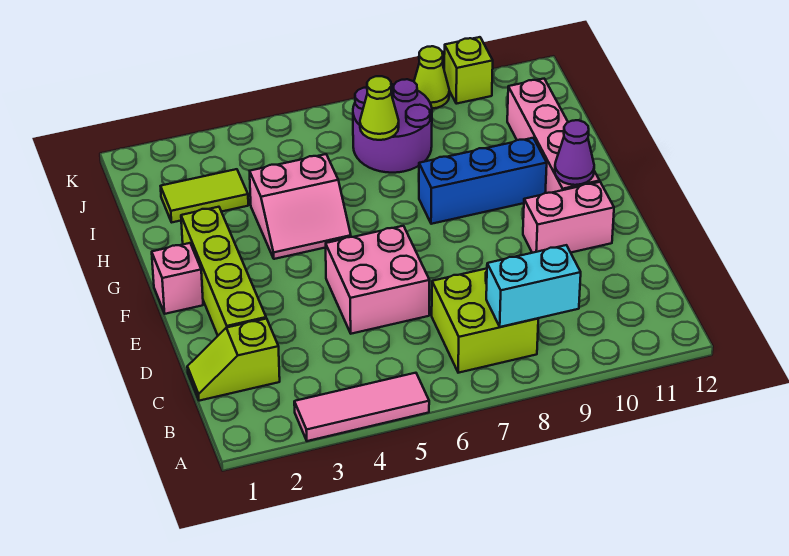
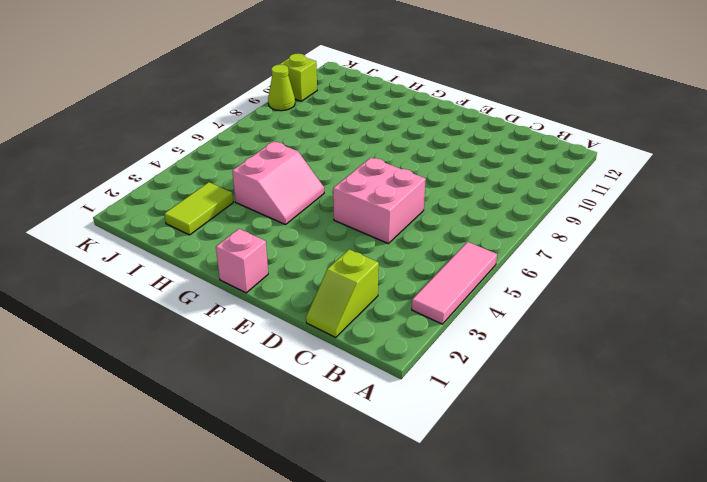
none -> lime 2x2 brick [432,269,538,373]
none -> lime 1x4 brick [181,207,266,335]
none -> pink 1x2 brick [523,182,614,253]

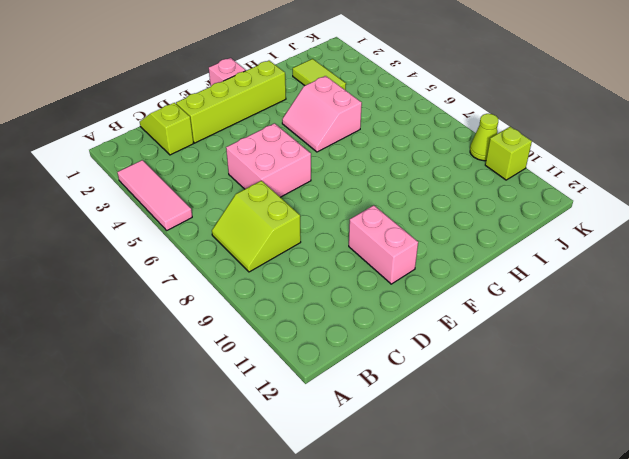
lime 2x2 slope [212,181,301,272] -> lime 2x2 brick [432,269,538,373]
none -> pink 1x4 brick [507,79,600,193]
none -> blue 1x3 brick [419,138,547,224]
none -> purple 2x2 round brick [353,79,432,173]

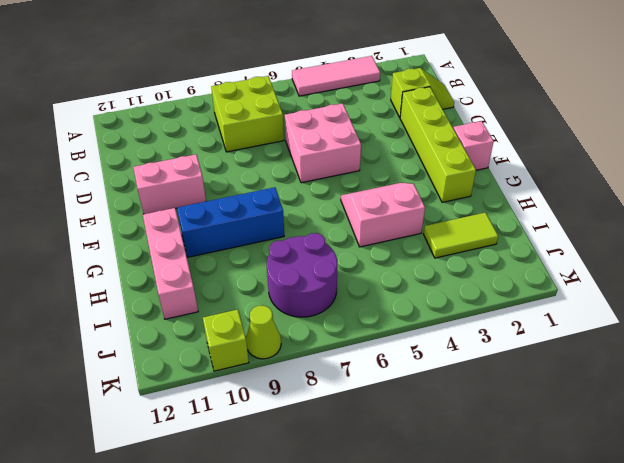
pink 1x3 brick [143,208,198,319] -> pink 1x4 brick [507,79,600,193]
none -> cyan 1x2 brick [486,245,581,327]
none -> purple 1x1 cone [555,120,594,185]
none -> lime 1x1 cone [360,76,399,140]

